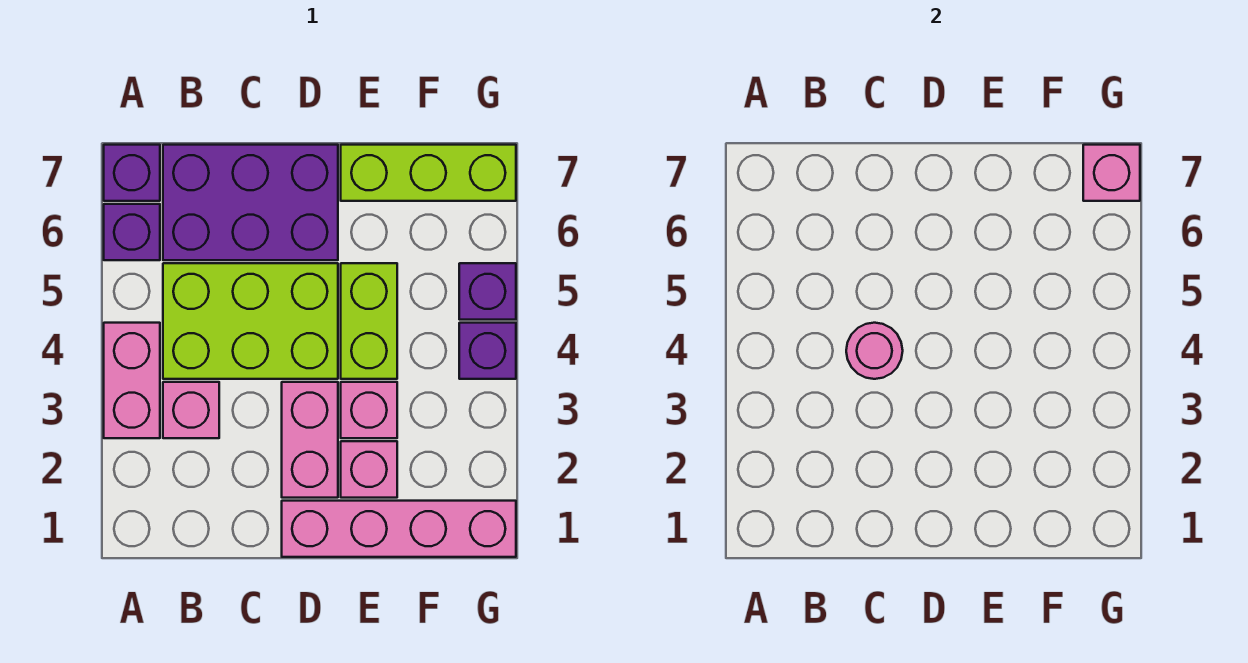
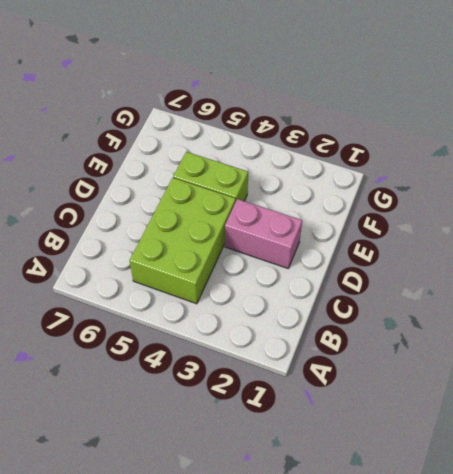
none -> pink 1x2 brick [104,323,160,438]
none -> purple 1x1 brick [104,204,160,260]
none -> purple 1x1 brick [104,145,160,201]

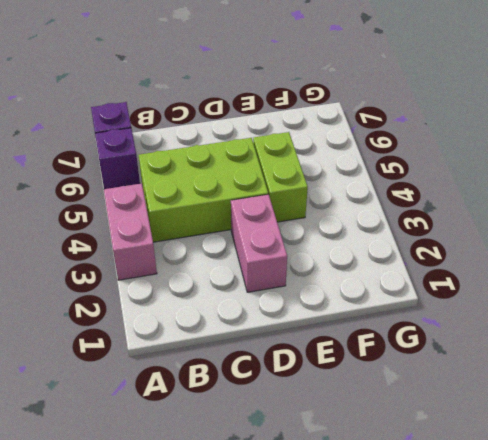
none -> pink 1x1 brick [163,382,219,438]
none -> purple 2x3 brick [163,145,338,260]
none -> pink 1x4 brick [282,501,516,557]

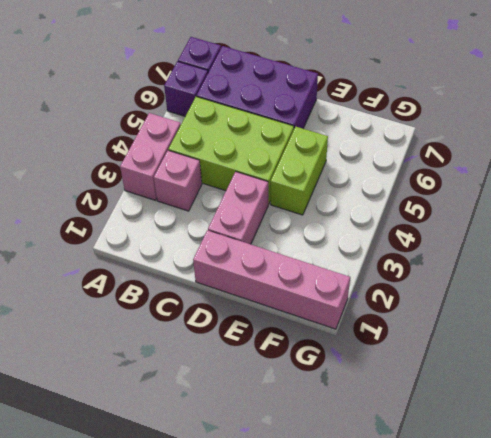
none -> pink 1x1 brick [341,441,397,498]
none -> pink 1x1 brick [341,382,397,438]
none -> lime 1x3 brick [341,145,516,201]

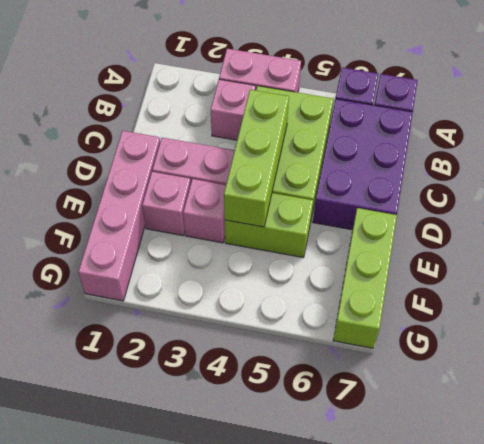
lime 1x3 brick [224,90,289,227] -> pink 1x1 round brick [846,323,903,379]
none -> purple 1x1 brick [459,323,516,379]
none -> purple 1x1 brick [459,263,516,320]
none -> pink 1x1 brick [1083,145,1140,201]

